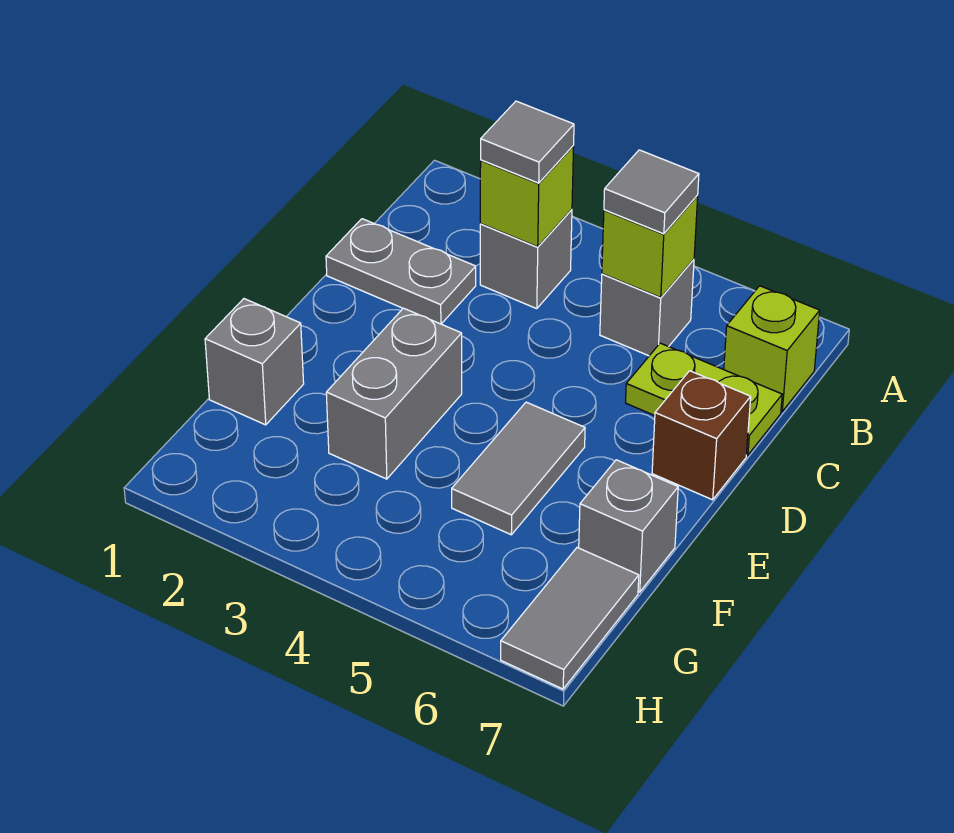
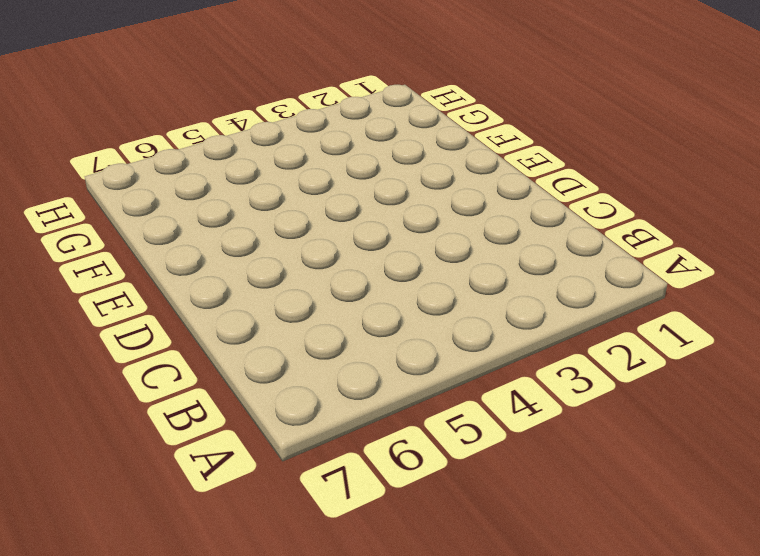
none -> grey 1x1 brick [480,209,572,309]
none -> grey 1x1 brick [600,259,694,356]
none -> lime 1x1 brick [724,286,820,411]

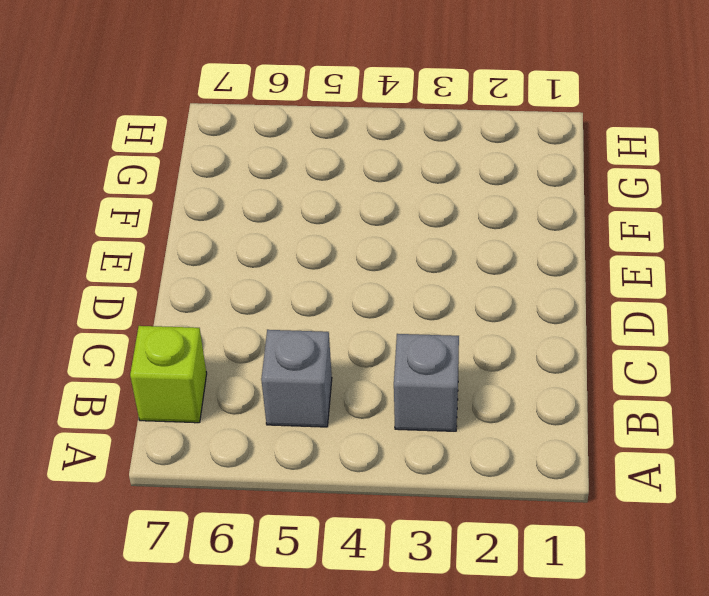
none -> grey 1x2 plate [326,219,476,324]
none -> lime 1x2 plate [626,343,782,455]
none -> brown 1x1 brick [652,371,751,500]

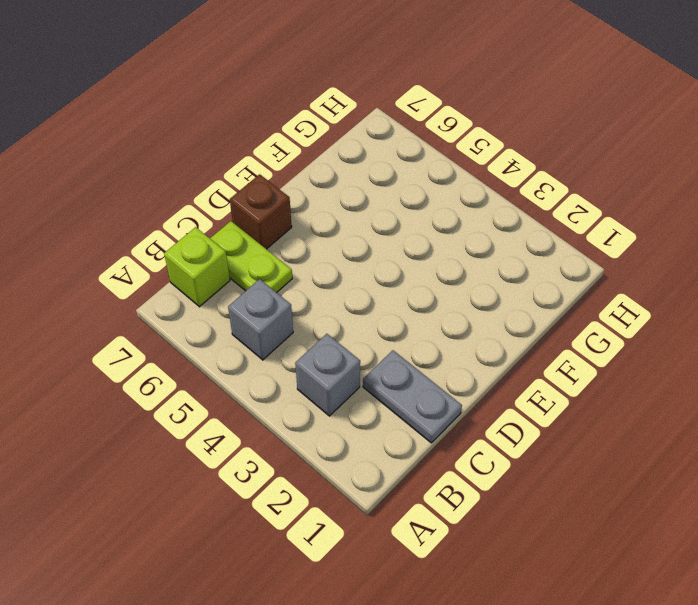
none -> grey 1x2 brick [326,308,462,479]
none -> grey 1x2 tile [452,402,585,535]
none -> grey 1x1 brick [205,299,304,425]

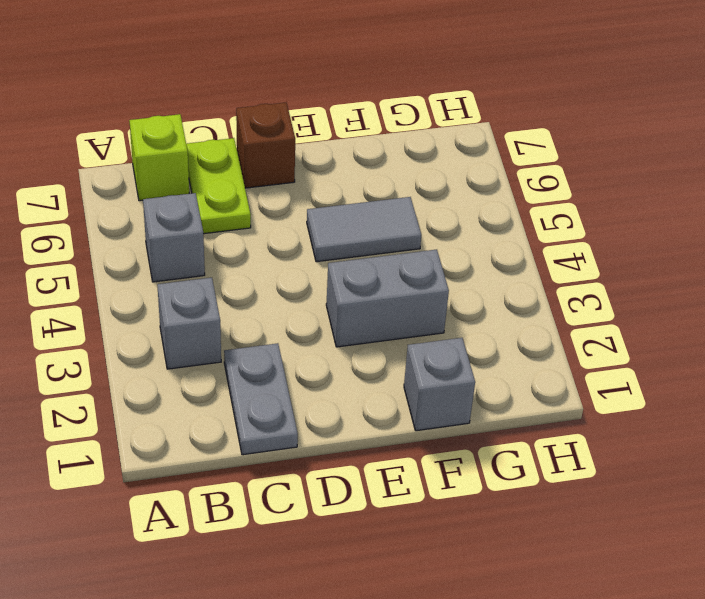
none -> grey 1x1 brick [579,460,678,592]
none -> grey 1x2 tile [501,548,639,689]
none -> lime 1x1 brick [480,146,574,247]

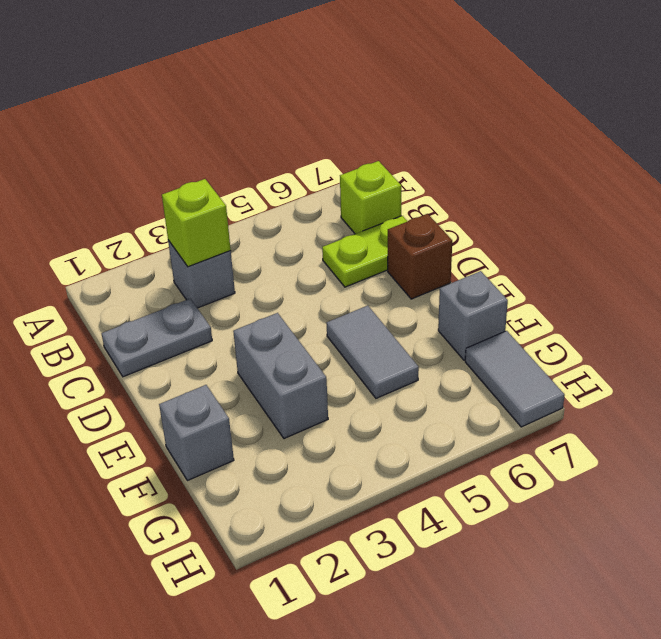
none -> grey 1x1 brick [600,259,694,356]
none -> lime 1x1 brick [602,196,698,298]
none -> grey 1x1 tile [481,101,574,183]

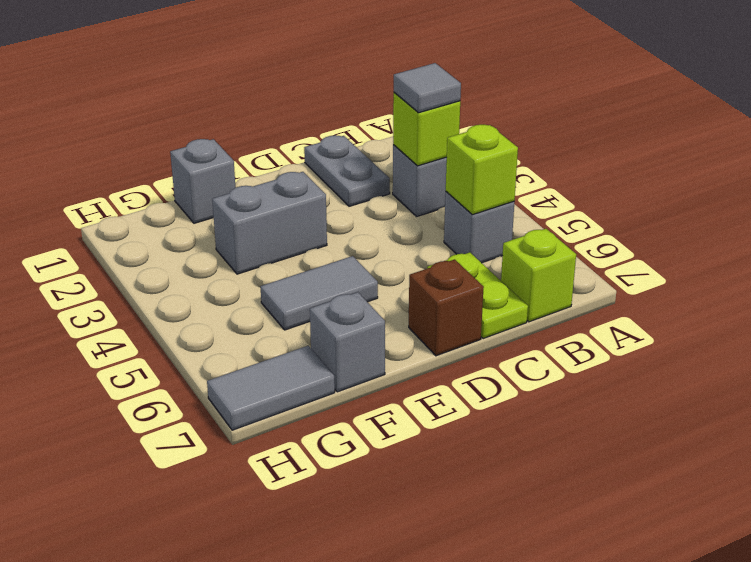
none -> grey 1x1 tile [604,150,699,234]

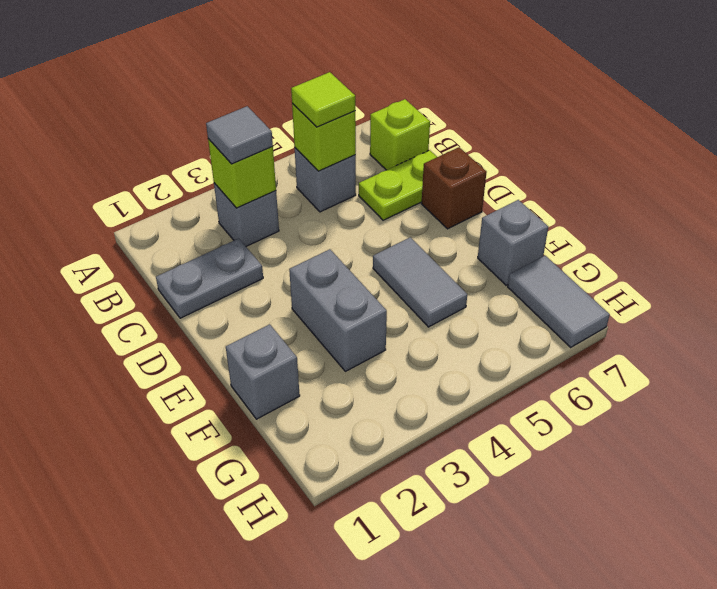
lime 1x1 tile [291,72,355,127] -> grey 1x1 tile [604,150,699,234]

